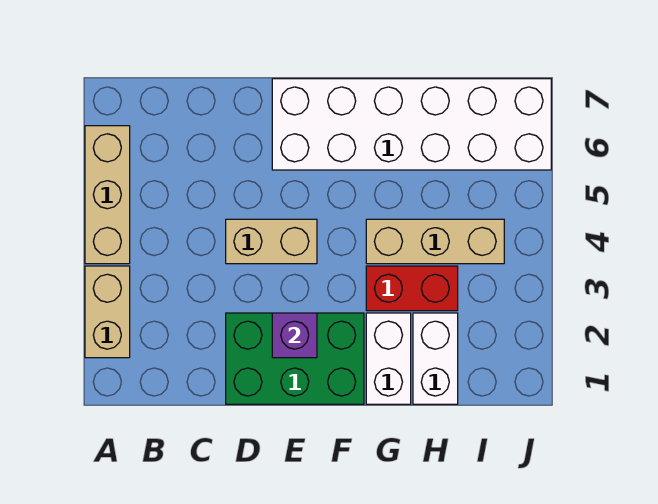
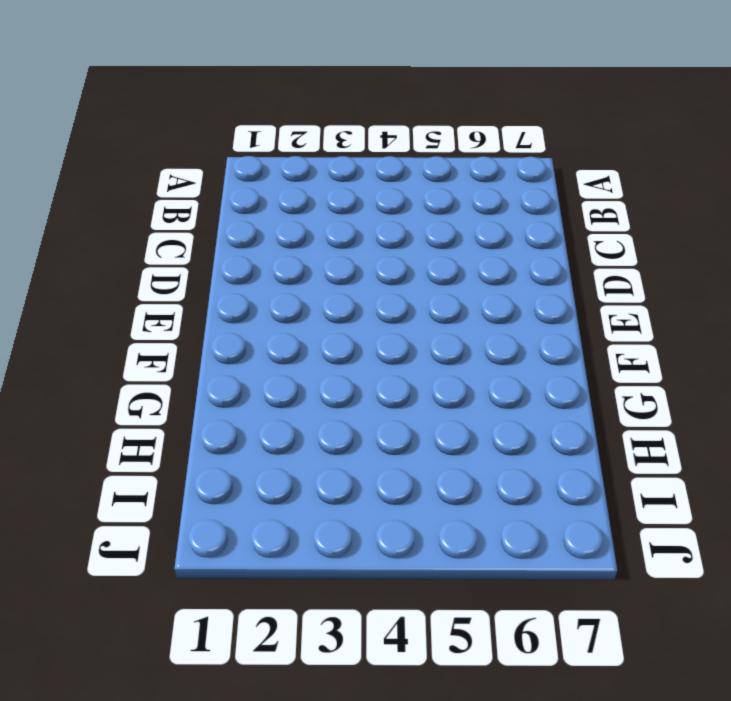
none -> tan 1x2 brick [85,266,130,358]
none -> tan 1x3 brick [85,126,130,264]

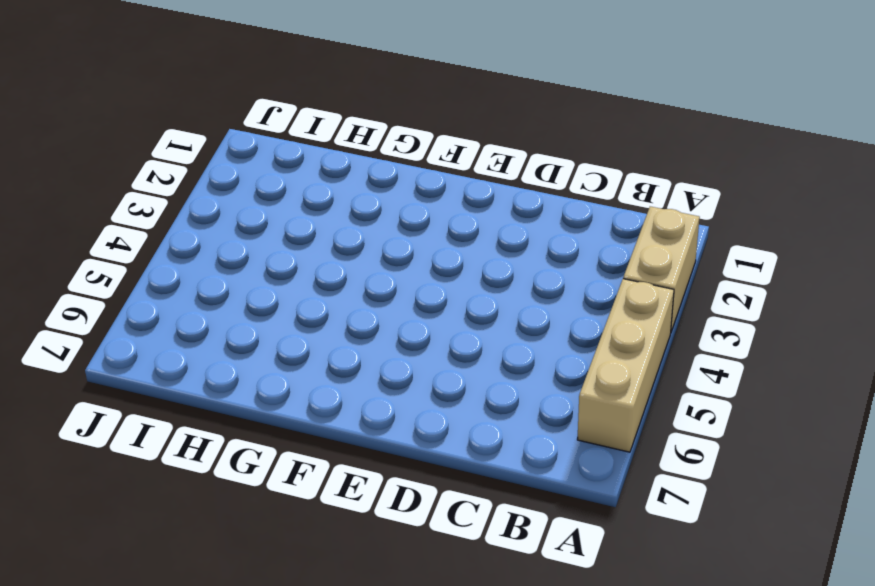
none -> green 2x3 brick [226,313,364,404]
none -> tan 1x2 brick [226,219,317,264]

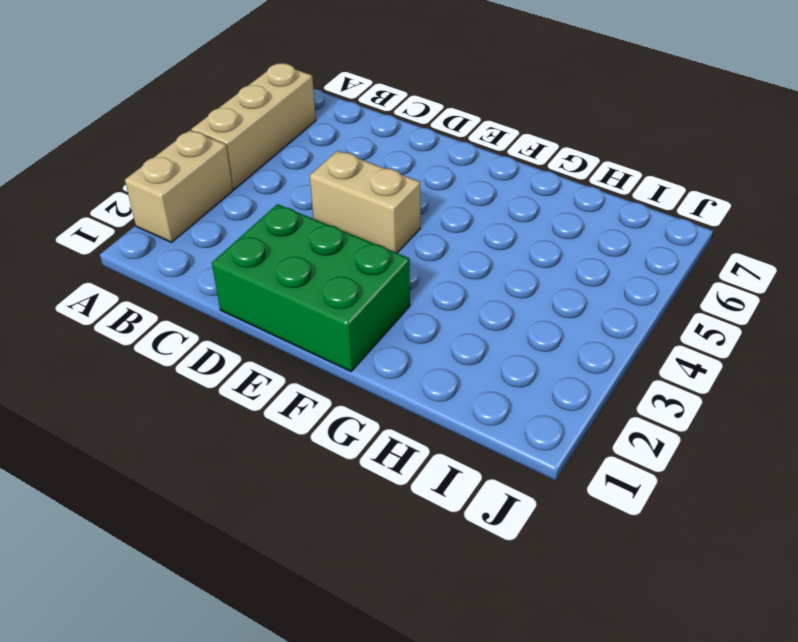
none -> white 2x6 brick [272,79,551,170]
none -> white 1x2 brick [366,313,411,404]

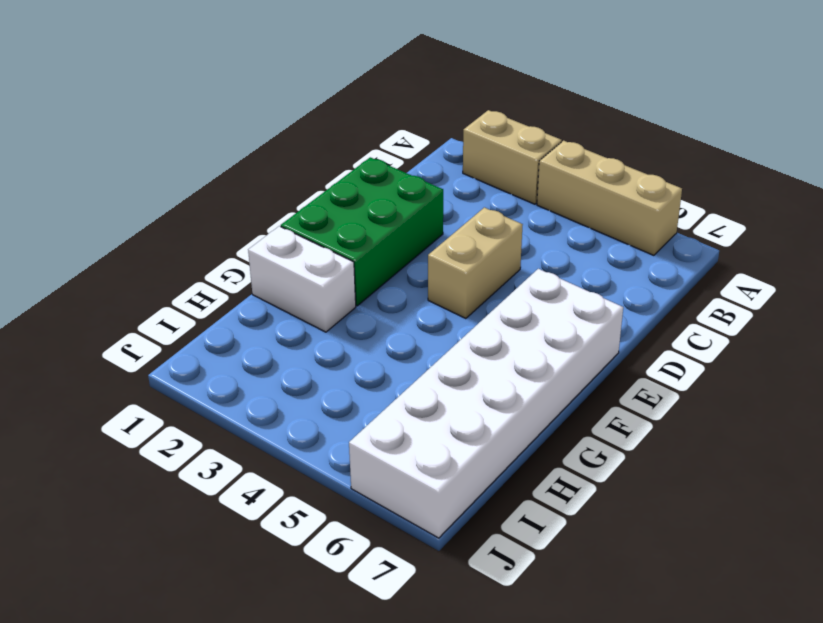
none -> red 1x2 brick [366,266,458,311]
none -> tan 1x3 brick [366,219,504,264]

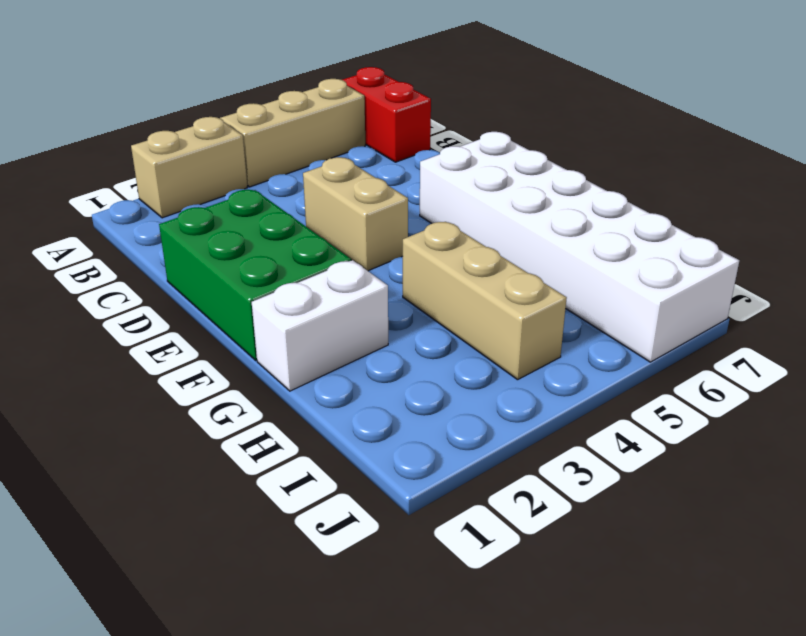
red 1x2 brick [342,67,431,162] -> red 1x2 brick moved to [366,266,458,311]
none -> white 1x2 brick [413,313,458,404]
none -> purple 1x1 brick [272,313,317,358]

